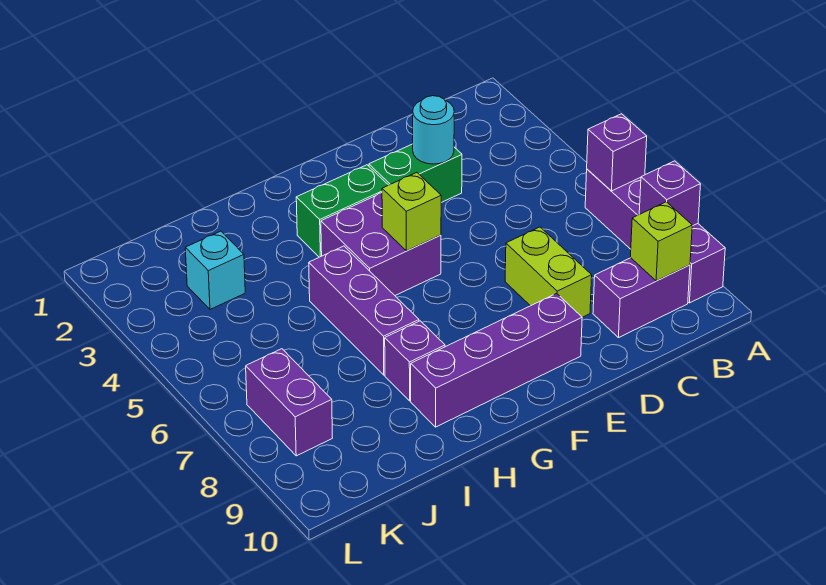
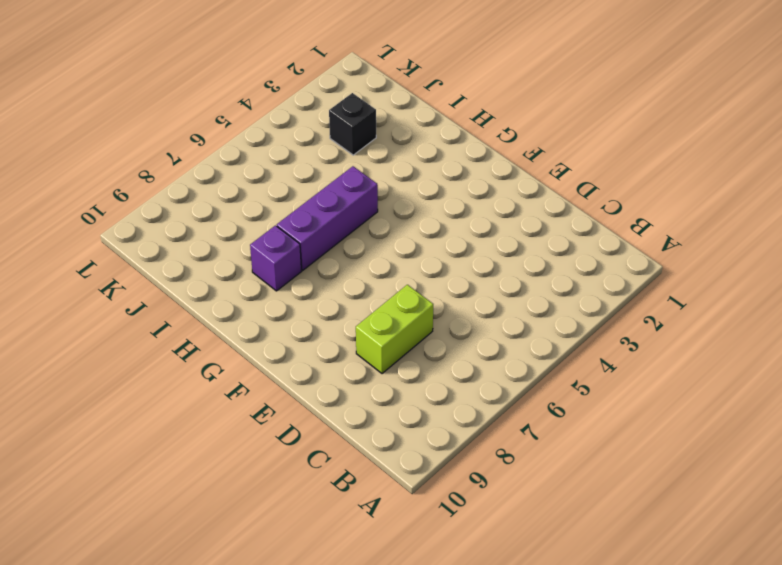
black 1x1 brick [329,93,376,155] -> cyan 1x1 brick [185,231,245,309]
none -> purple 1x4 brick [585,169,725,303]
none -> purple 1x2 brick [593,258,690,338]
none -> green 1x2 brick [369,144,462,203]

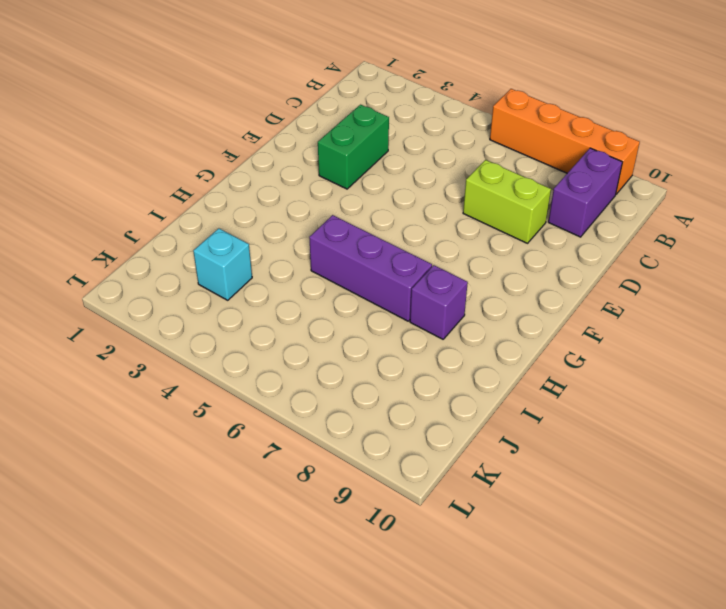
orange 1x4 brick [490,89,640,194] -> purple 1x4 brick [585,169,725,303]
none -> purple 1x4 brick [411,293,582,427]
none -> green 1x2 brick [296,165,388,257]
none -> purple 2x2 brick [321,193,441,295]

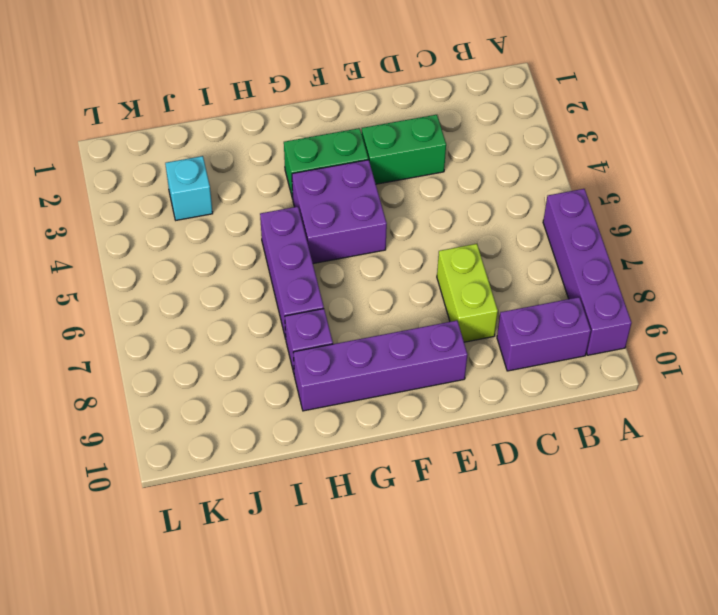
none -> purple 1x2 brick [246,349,332,456]
none -> purple 1x1 brick [587,114,647,191]
none -> purple 1x1 brick [639,161,701,226]

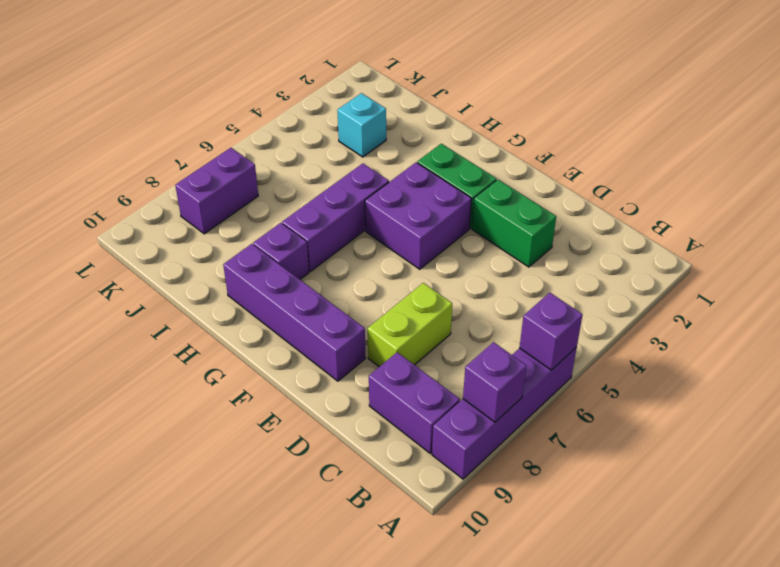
none -> lime 1x1 brick [630,202,692,281]
none -> cyan 1x1 round brick [413,96,454,164]
none -> lime 1x1 brick [382,173,441,251]

